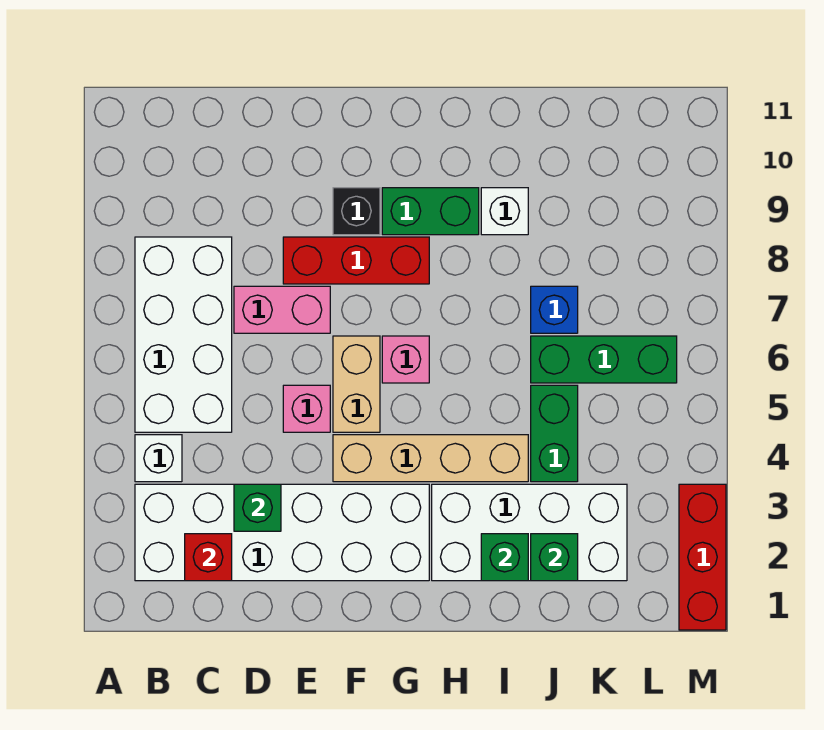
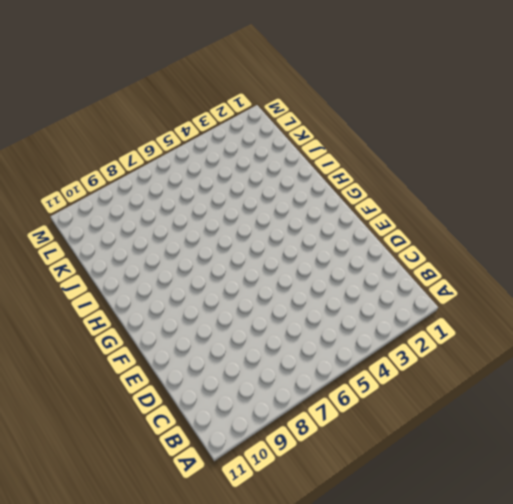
none -> white 2x6 brick [135,484,429,581]
none -> white 1x1 brick [135,435,182,482]
none -> white 2x4 brick [135,237,232,432]

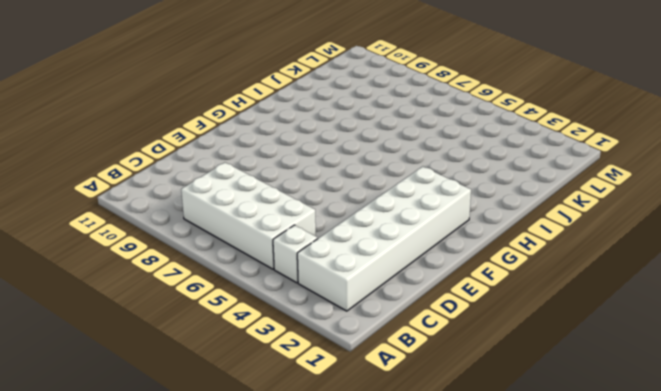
none -> pink 1x2 brick [234,286,330,333]
none -> pink 1x1 brick [283,385,330,432]
none -> red 1x3 brick [283,237,429,284]

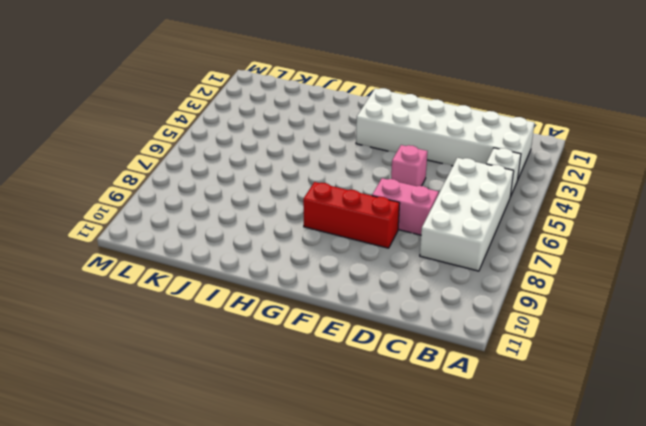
none -> tan 1x4 brick [333,435,528,482]
none -> tan 1x2 brick [333,336,380,432]
none -> black 1x1 brick [333,188,380,235]

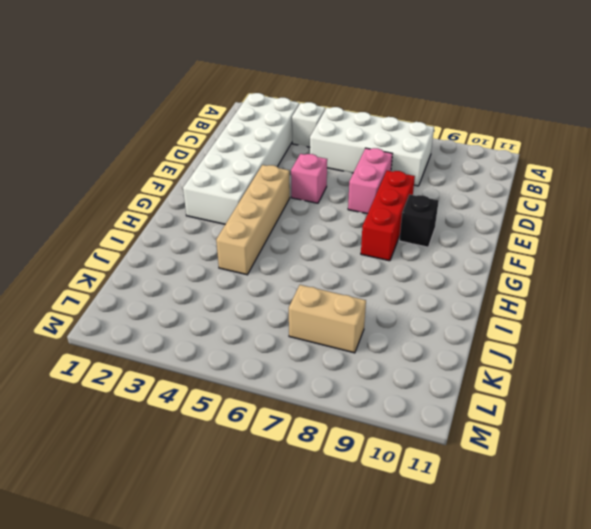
tan 1x2 brick [289,285,366,353] -> tan 1x2 brick moved to [333,336,380,432]
none -> pink 1x1 brick [382,336,429,383]
none -> green 1x2 brick [382,188,479,235]
none -> white 2x4 brick [432,484,627,581]

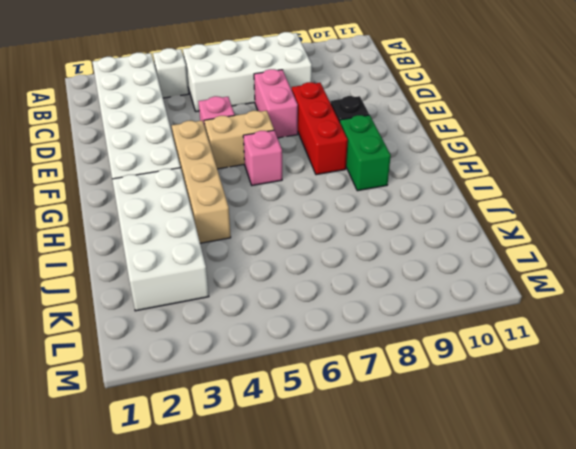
none -> white 1x1 brick [481,188,528,235]
none -> green 1x2 brick [531,385,578,482]
none -> green 1x3 brick [531,336,677,383]

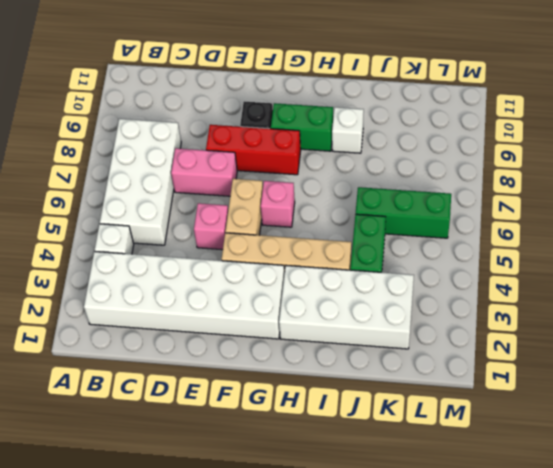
none -> blue 1x1 brick [531,286,578,333]
none -> red 1x3 brick [679,484,726,630]
none -> red 1x1 brick [185,534,232,581]

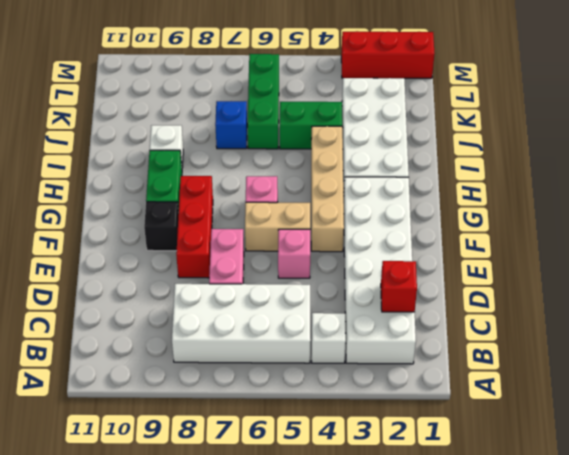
none -> green 1x1 brick [234,484,281,531]
none -> green 1x1 brick [481,534,528,581]
none -> green 1x1 brick [531,534,578,581]

